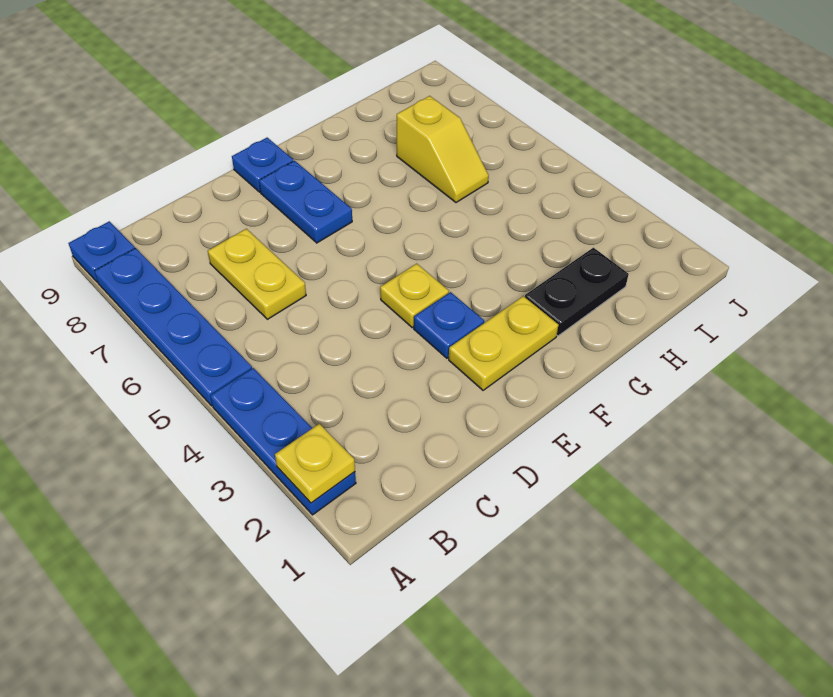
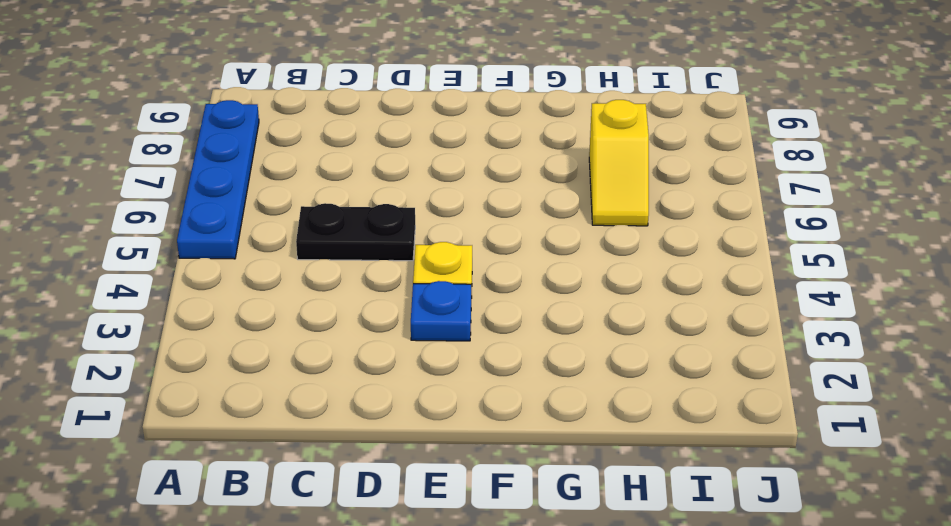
black 1x2 plate [296,203,415,261] -> black 1x2 plate moved to [525,248,629,336]
none -> blue 1x3 plate [210,368,356,515]
none -> blue 1x1 plate [69,221,135,282]
none -> yellow 1x2 plate [208,229,306,319]

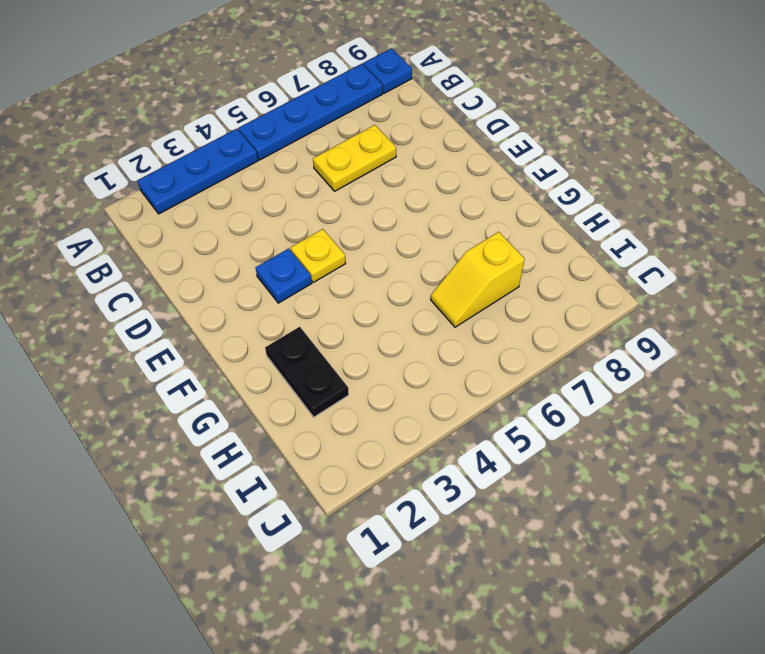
none -> yellow 1x2 plate [449,296,558,390]
none -> blue 1x2 plate [259,161,352,243]
none -> blue 1x1 plate [232,138,293,192]

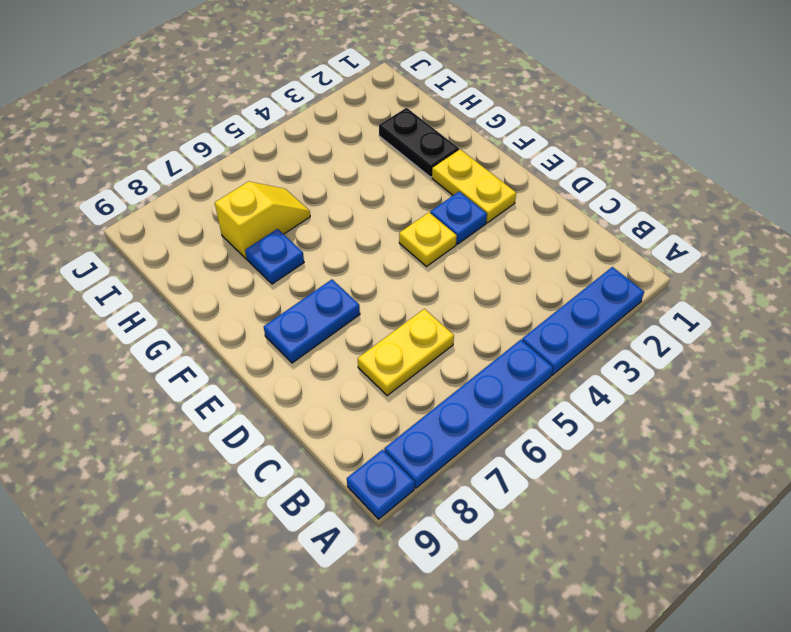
blue 1x1 plate [245,229,304,284] -> blue 1x1 plate moved to [232,138,293,192]
none -> yellow 1x1 plate [275,424,355,503]

